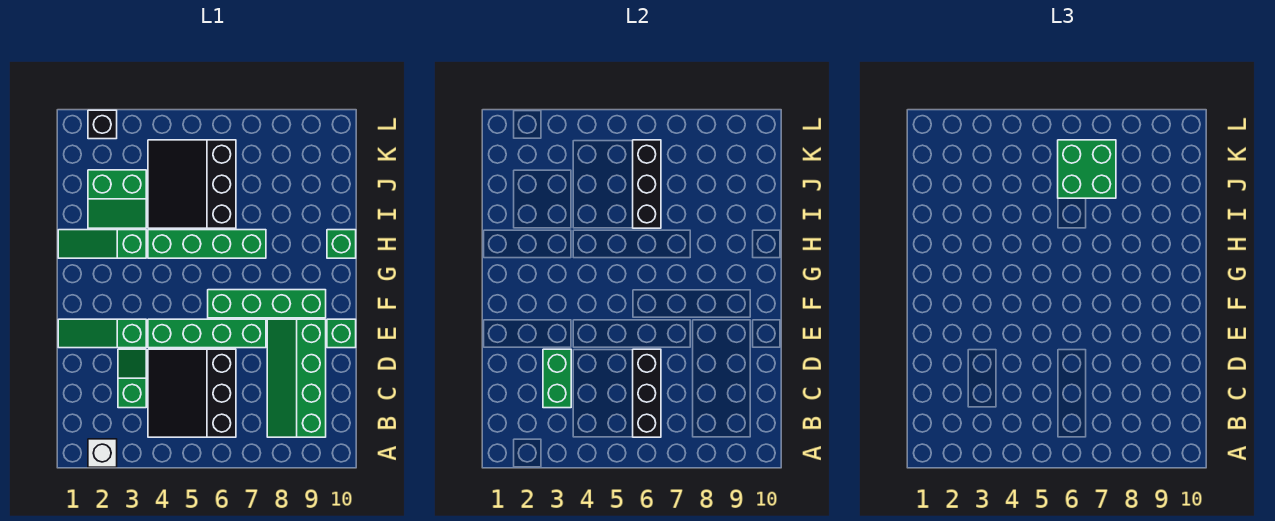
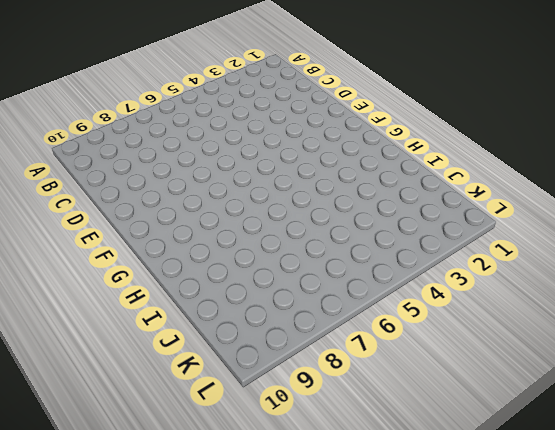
none -> white 1x1 brick [88,439,117,467]
none -> black 3x3 slope [148,349,236,437]
none -> green 2x4 slope [267,319,326,437]

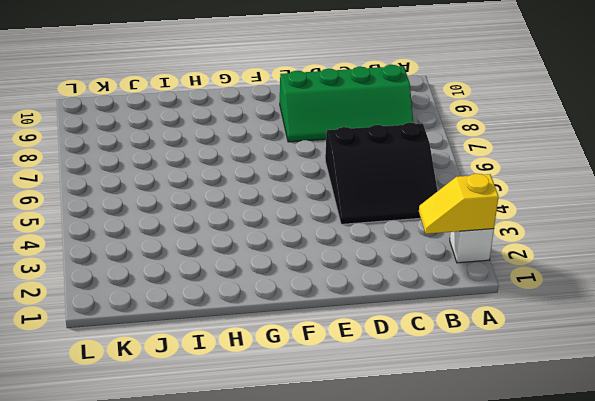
yellow 1x2 slope [419,174,499,234] -> none
none -> green 1x2 slope [118,349,146,408]
none -> green 1x3 slope [58,319,146,348]
none -> green 1x4 brick [148,319,266,348]

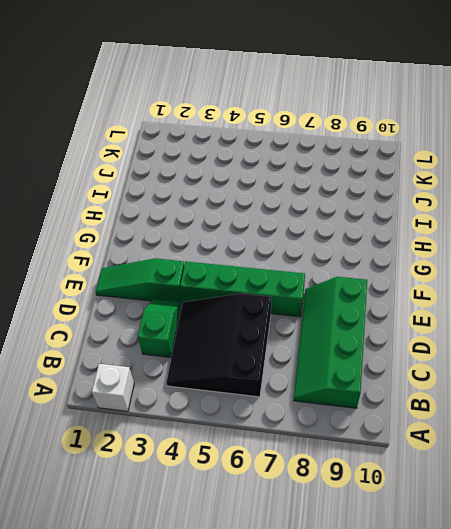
none -> green 1x1 brick [327,319,356,348]
none -> green 1x4 brick [208,290,326,318]
none -> green 1x3 slope [58,230,146,258]

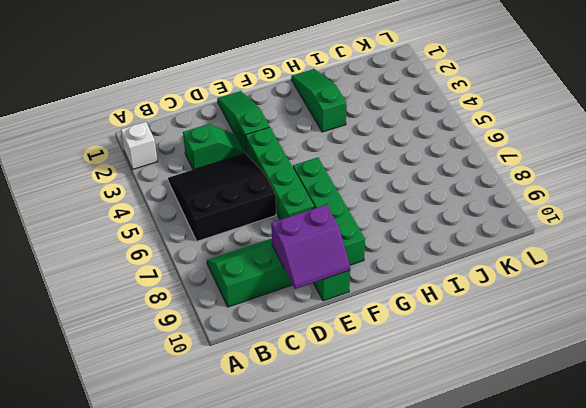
purple 2x2 slope [271,205,350,289] -> none
none -> green 1x4 brick [148,230,266,258]
none -> green 1x1 brick [327,230,356,258]
none -> green 2x2 slope [88,170,146,228]

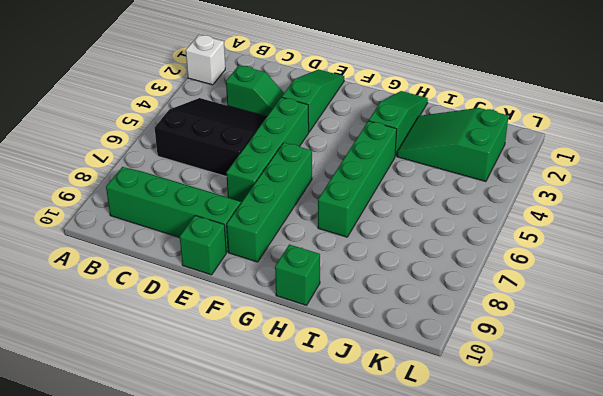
green 2x3 slope [397,108,508,182] -> green 2x2 slope [88,170,146,228]
none -> black 3x3 slope [148,140,236,228]
none -> black 1x1 brick [88,110,117,139]
none -> black 1x3 brick [633,349,661,437]

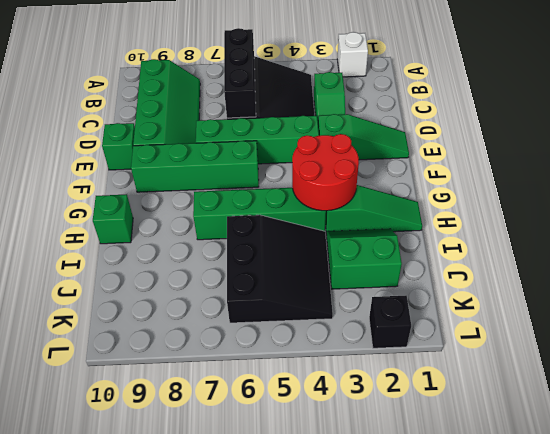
red 2x2 round brick [292,134,359,211] -> none
none -> green 1x2 brick [543,349,571,408]
none -> black 1x3 brick [633,140,661,228]
none -> green 2x2 brick [1058,140,1116,198]

